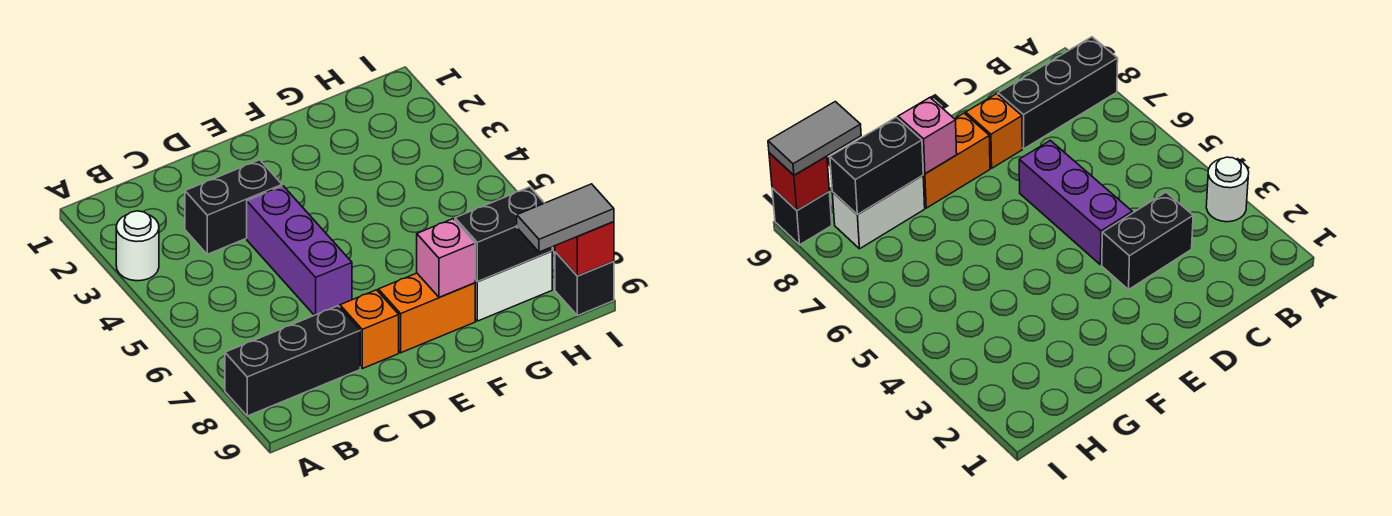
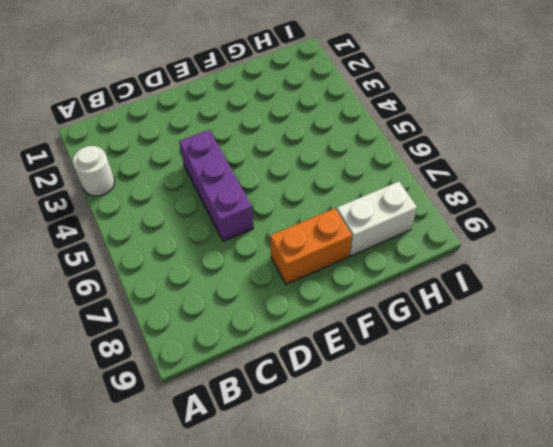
none -> black 1x3 brick [225,306,360,416]
none -> black 1x2 brick [185,160,282,254]
none -> orange 1x1 brick [340,290,399,369]

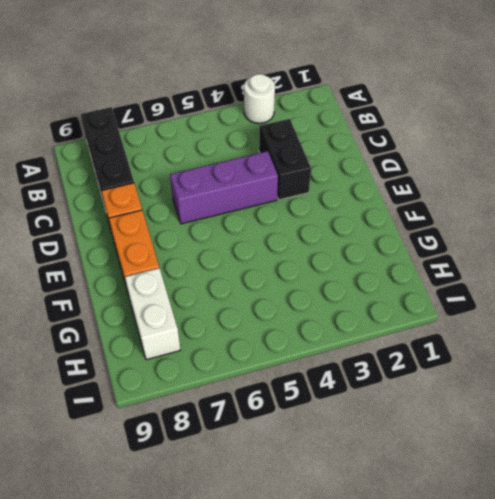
none -> black 1x1 brick [555,252,614,315]
none -> pink 1x1 brick [417,219,475,297]
none -> black 1x2 brick [455,187,552,282]

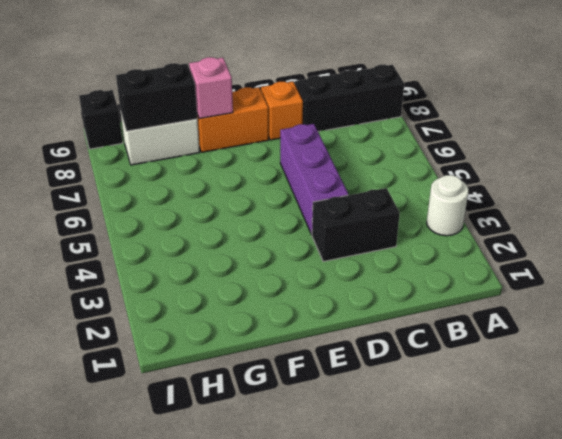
none -> red 1x1 brick [555,222,614,276]
none -> grey 1x2 tile [517,184,614,252]

